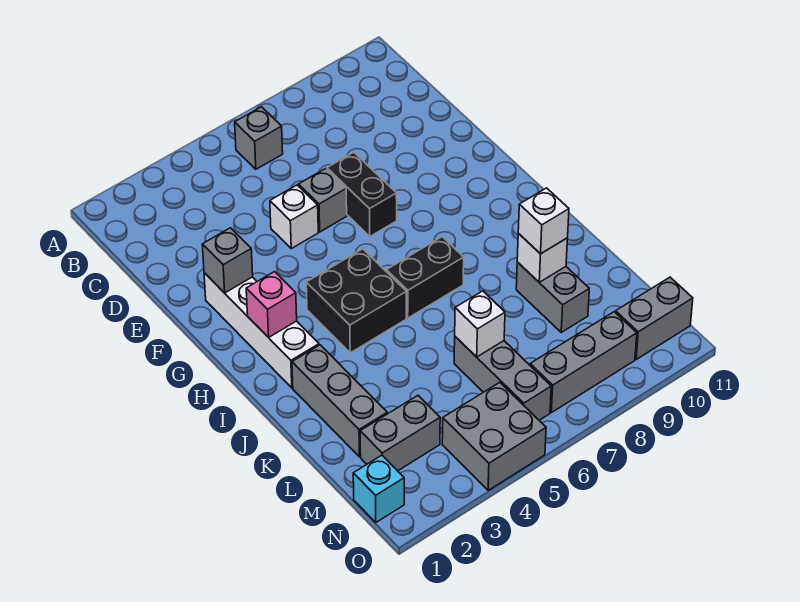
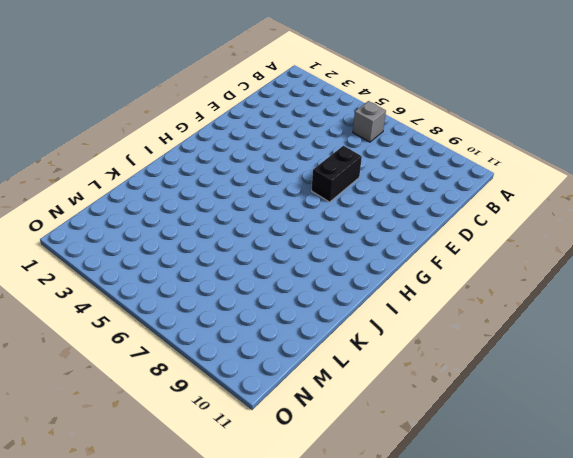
none -> white 1x1 brick [270,185,318,249]
none -> grey 1x1 brick [298,169,347,232]
none -> white 1x4 brick [204,273,319,388]

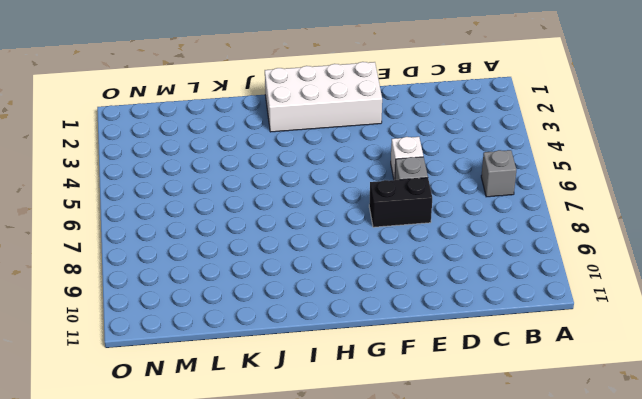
white 2x4 brick [265,62,382,132] -> white 1x4 brick [204,273,319,388]
none -> black 2x2 brick [306,249,406,353]
none -> black 1x2 brick [386,237,464,318]
none -> grey 1x3 brick [292,345,387,457]

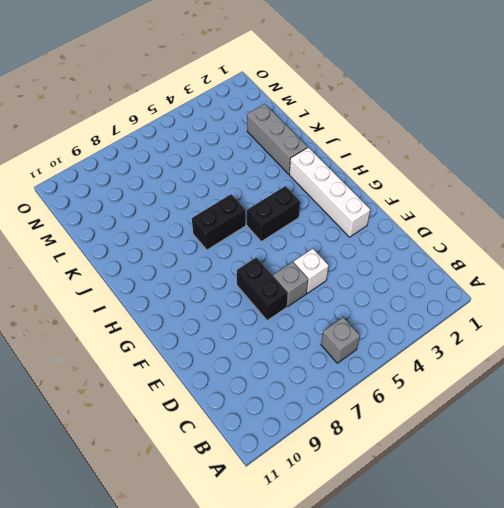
black 1x2 brick [247,186,300,241] -> black 2x2 brick [306,249,406,353]
none -> grey 1x2 brick [516,262,589,332]
none -> grey 1x3 brick [454,337,551,420]
none -> grey 1x2 brick [360,396,440,471]

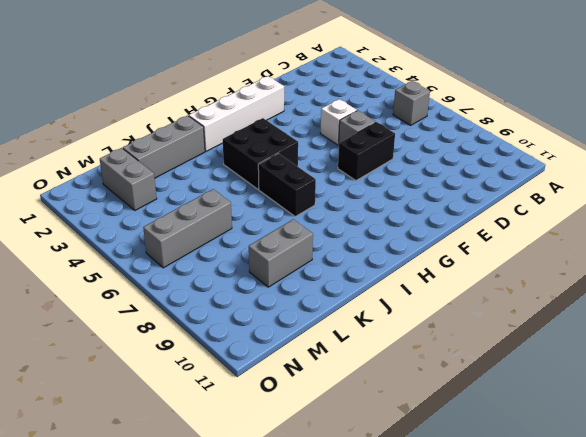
none -> cyan 1x1 brick [353,455,404,522]
none -> grey 2x2 brick [442,382,546,490]
none -> grey 1x3 brick [530,312,637,413]

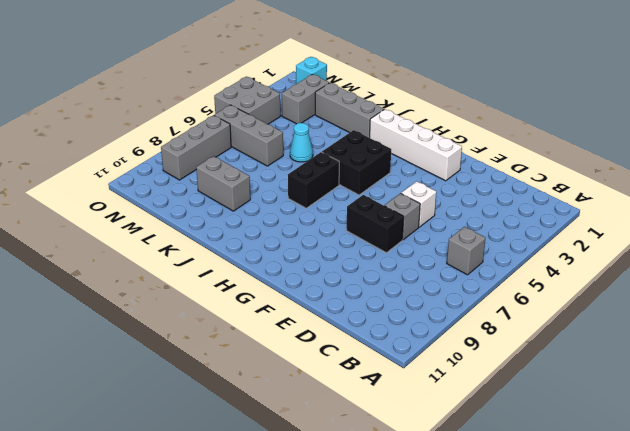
cyan 1x1 cone [290,123,313,162] -> none
none -> grey 1x2 brick [615,277,693,359]
none -> grey 1x1 brick [202,228,253,293]
none -> pink 1x1 brick [246,272,297,338]

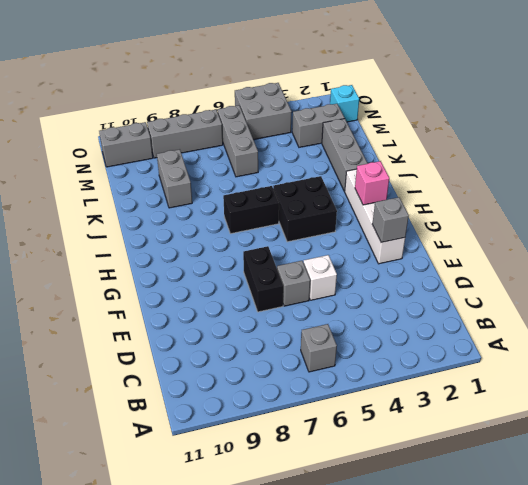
none -> white 1x1 brick [517,233,568,282]
none -> white 1x1 brick [455,291,505,357]
none -> white 1x1 brick [518,188,569,254]

